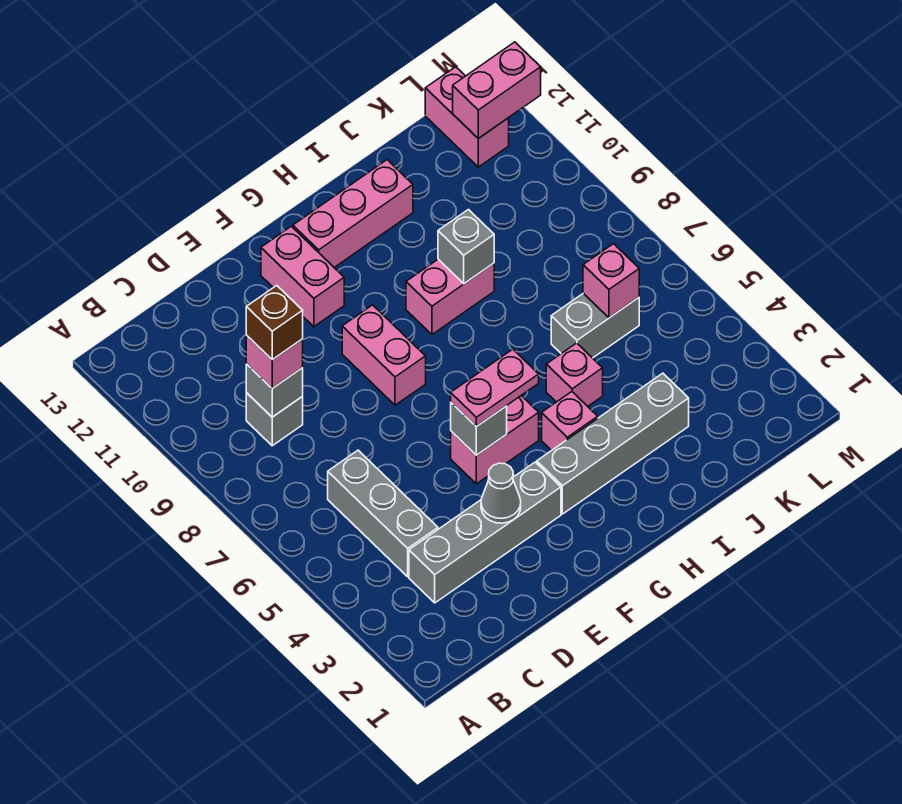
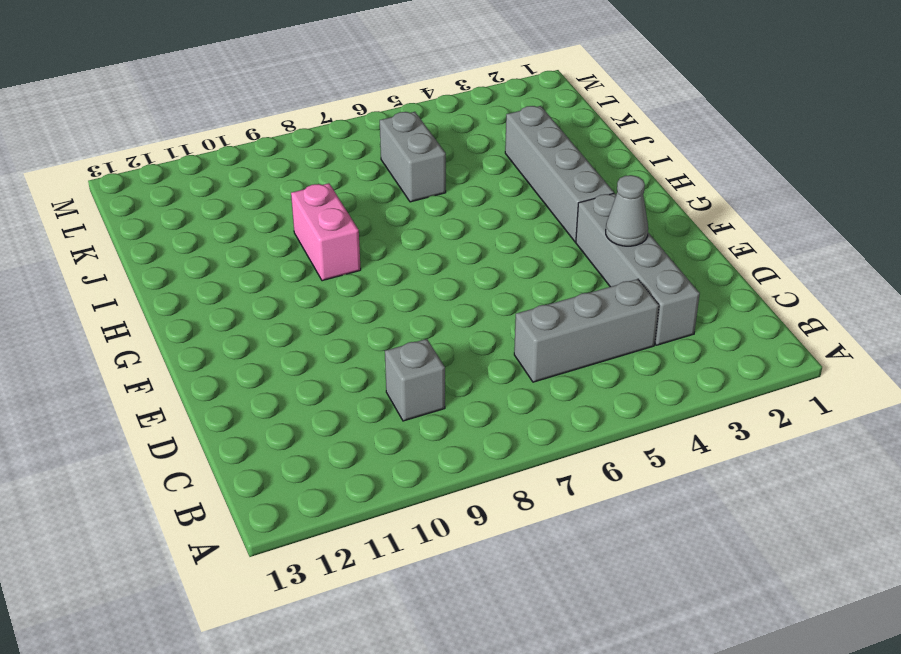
none -> pink 1x2 brick [451,396,539,484]
none -> pink 1x2 brick [342,305,426,405]
none -> pink 1x2 brick [261,226,344,327]

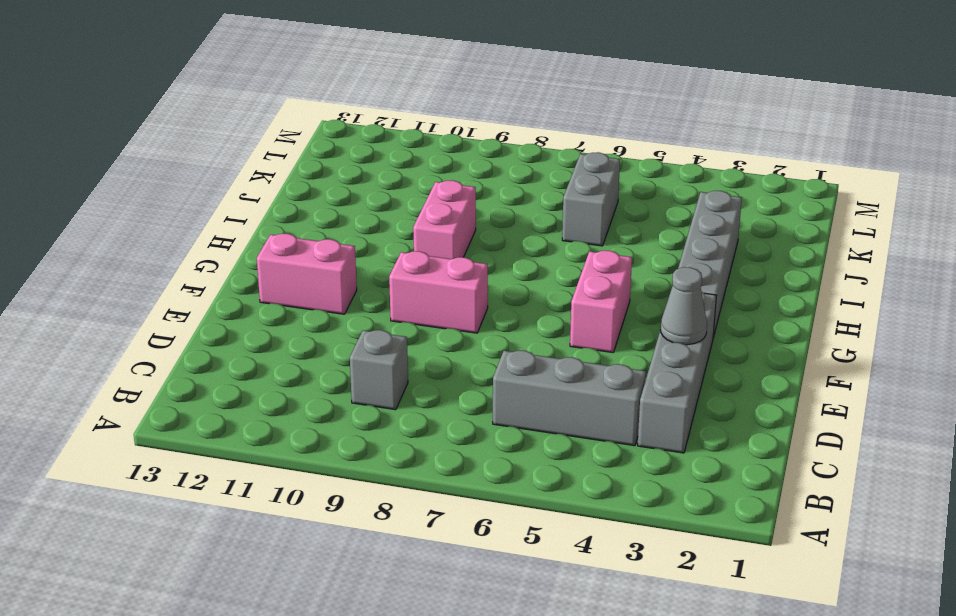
none -> pink 1x3 brick [293,160,413,267]
none -> pink 1x1 brick [542,392,598,451]
none -> pink 1x1 brick [546,343,603,406]

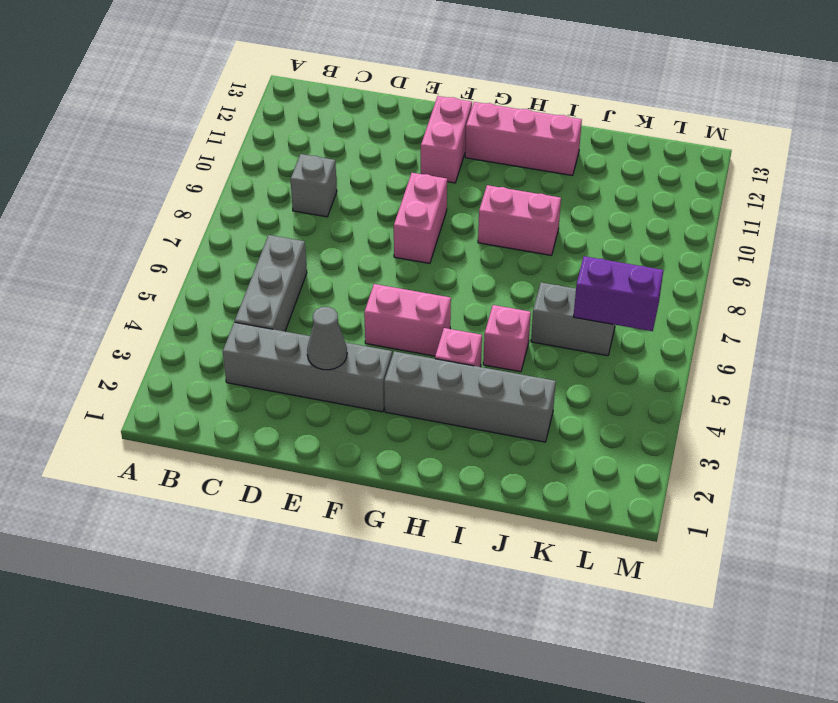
purple 1x2 brick [574,256,663,331] -> pink 1x1 brick [583,244,639,318]
none -> pink 1x2 brick [425,67,509,167]
none -> grey 1x1 brick [246,364,303,417]
none -> grey 1x1 brick [451,403,507,455]

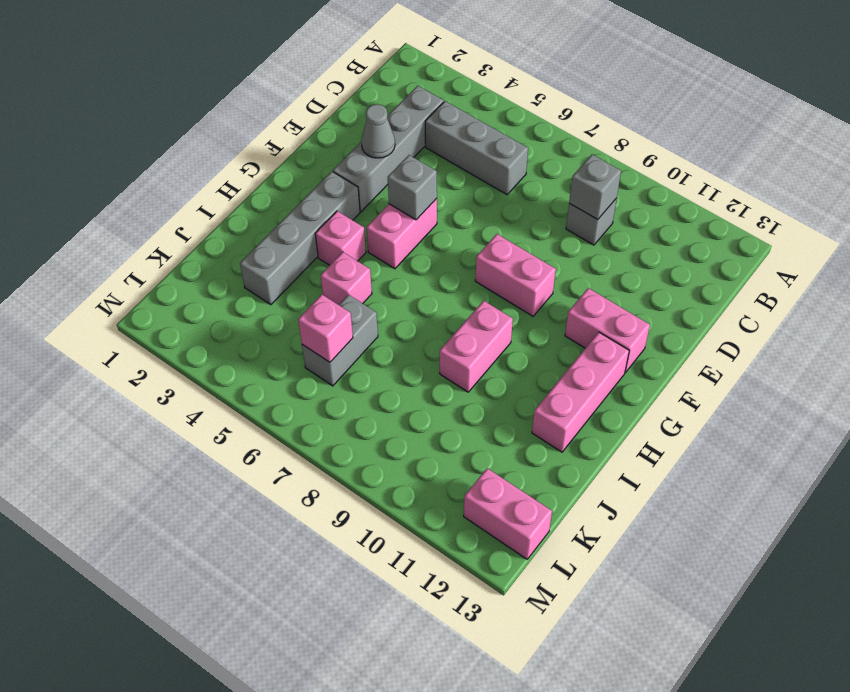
none -> grey 1x1 brick [438,210,494,284]
none -> pink 1x2 brick [453,42,541,138]
none -> pink 1x1 brick [246,335,303,388]

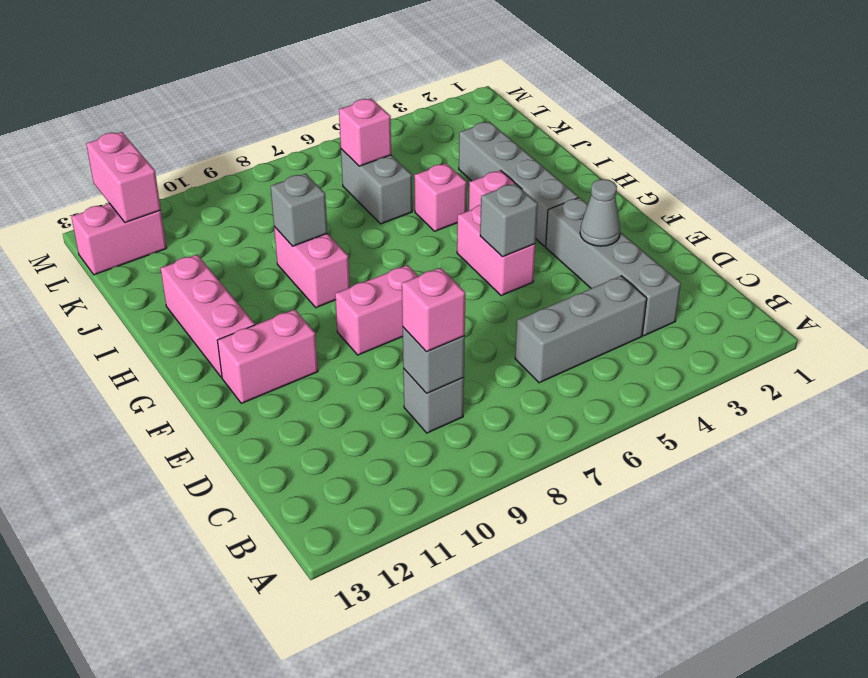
none -> pink 1x2 plate [451,349,539,427]
none -> brown 1x1 brick [246,286,303,360]

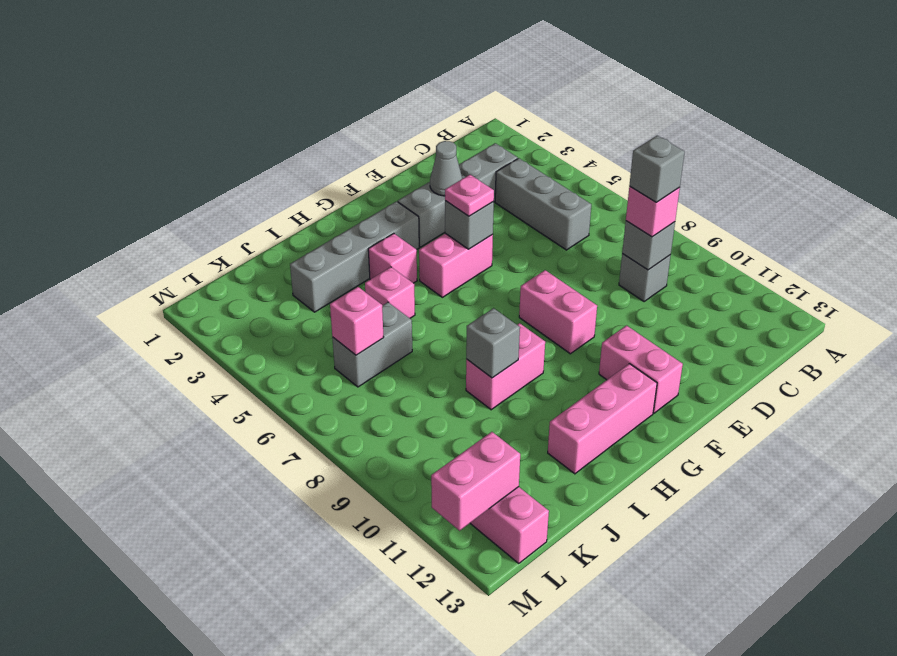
grey 1x1 brick [629,136,685,202] -> brown 1x1 brick [246,286,303,360]
pink 1x1 plate [445,175,494,216] -> pink 1x2 plate [451,349,539,427]

